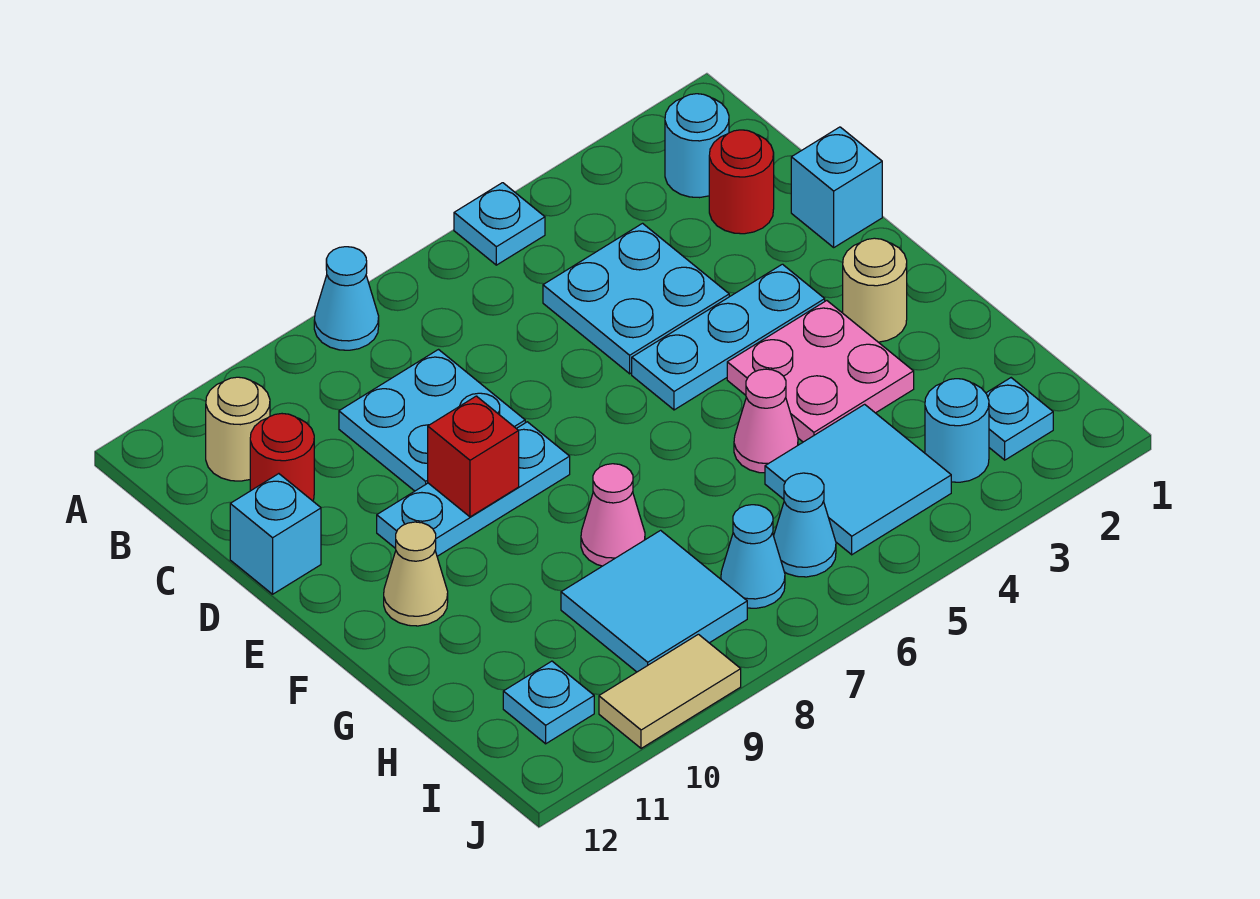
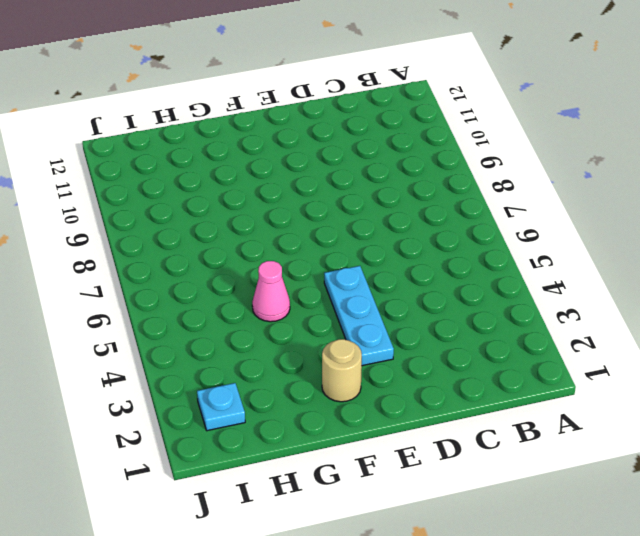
none -> cyan 1x1 plate [454,183,545,265]
none -> cyan 1x1 cone [314,247,379,350]
none -> cyan 1x1 round brick [665,94,729,198]

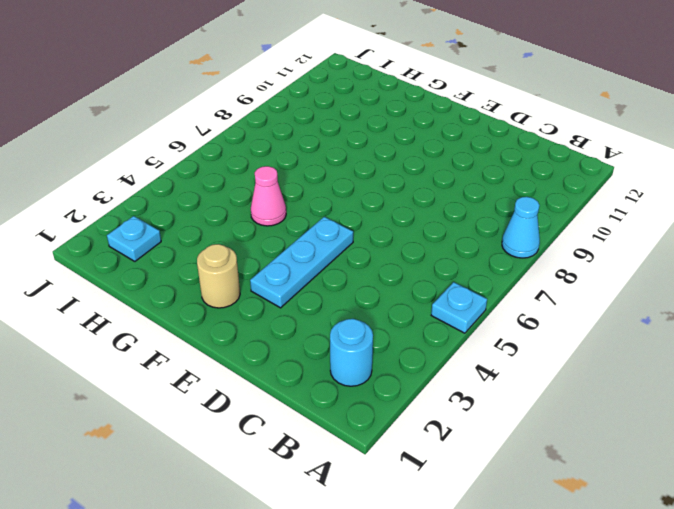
none -> tan 1x1 round brick [206,377,270,481]
none -> red 1x1 round brick [709,130,774,234]
none -> cyan 2x2 plate [543,223,729,374]

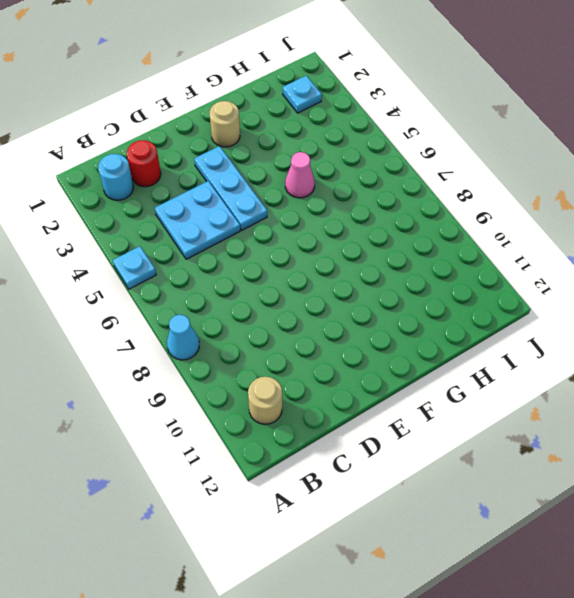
none -> cyan 2x2 plate [339,350,525,491]
none -> red 1x1 round brick [250,414,314,501]
none -> cyan 1x1 brick [791,127,882,247]

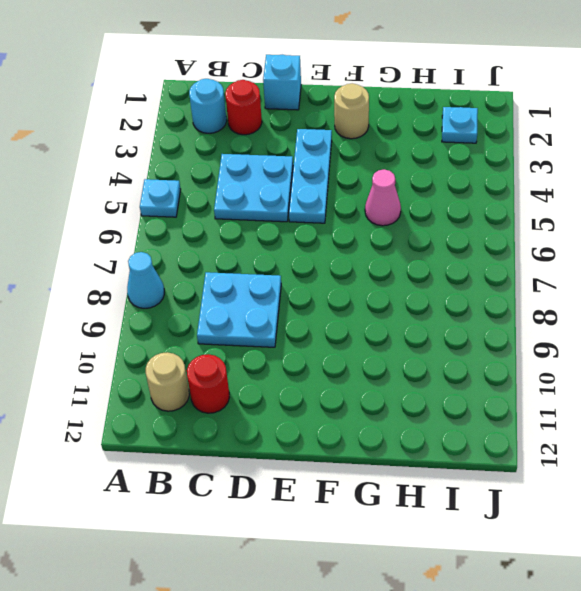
none -> cyan 1x1 brick [230,474,321,594]
none -> cyan 1x3 plate [377,422,570,556]
none -> pink 2x2 plate [727,301,914,442]

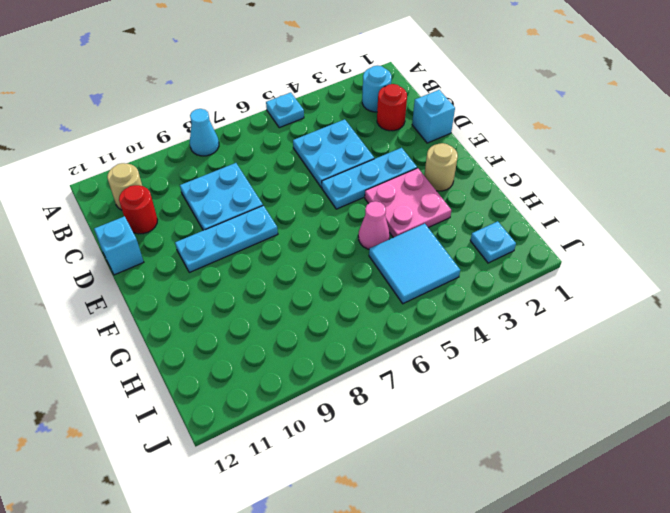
none -> tan 1x1 cone [384,522,448,626]
none -> pink 1x1 cone [581,464,645,566]
none -> cyan 2x2 tile [561,530,747,672]

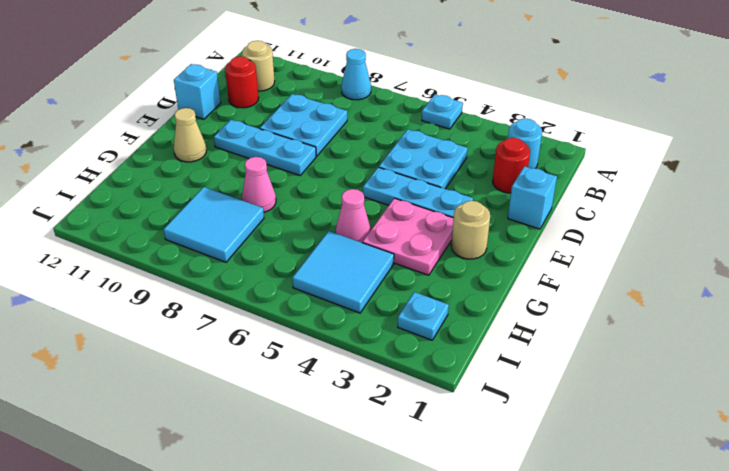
none -> cyan 1x1 round brick [925,379,989,482]
none -> cyan 1x1 cone [774,473,836,577]
none -> cyan 1x1 cone [721,505,785,608]

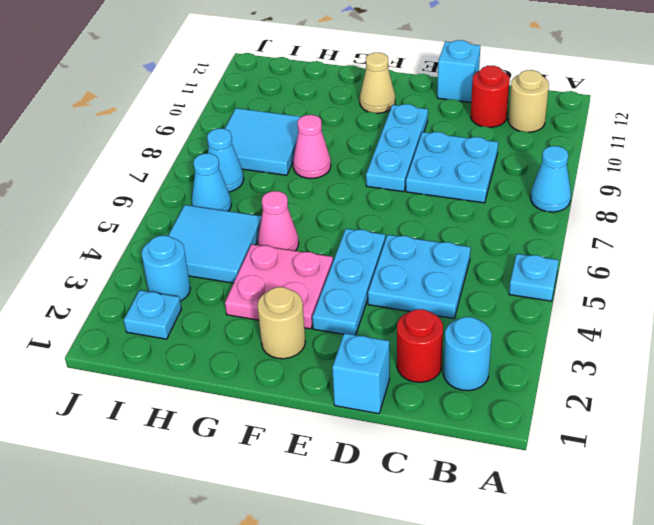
none -> cyan 1x1 plate [503,661,594,744]
none -> tan 1x2 tile [599,634,741,748]
none -> red 1x1 brick [428,396,519,517]

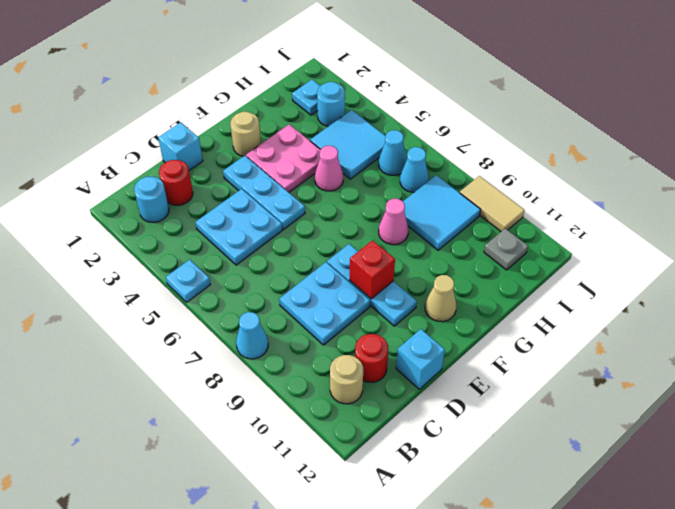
grey 1x1 plate [484,228,528,270] -> cyan 1x1 plate [503,661,594,744]

